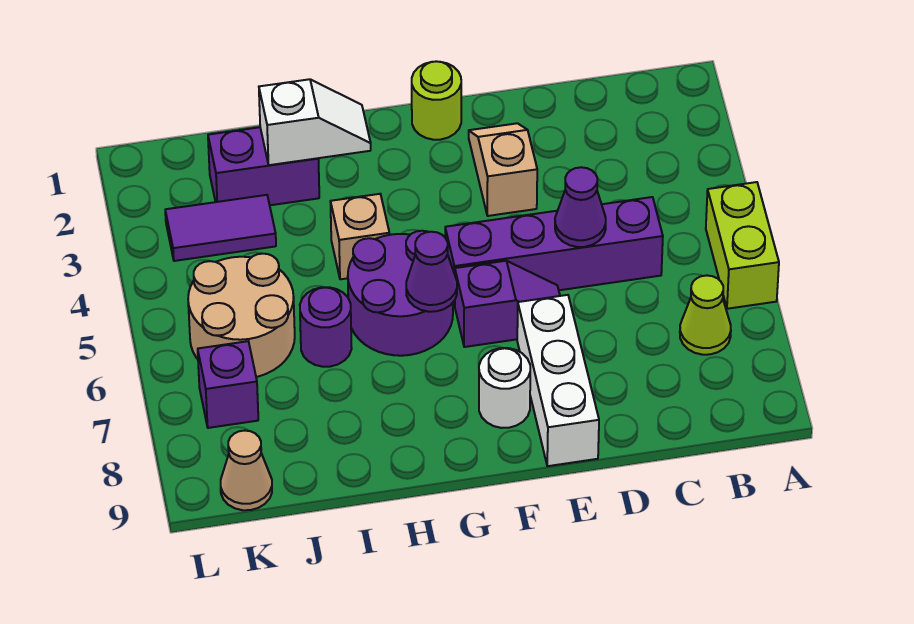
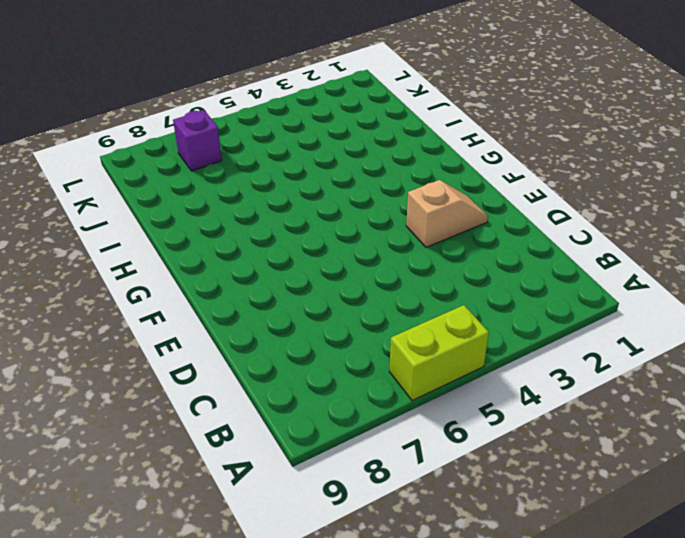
none -> lime 1x1 cone [680,276,731,355]
none -> purple 1x4 brick [445,197,663,305]
none -> purple 1x2 slope [455,261,560,347]

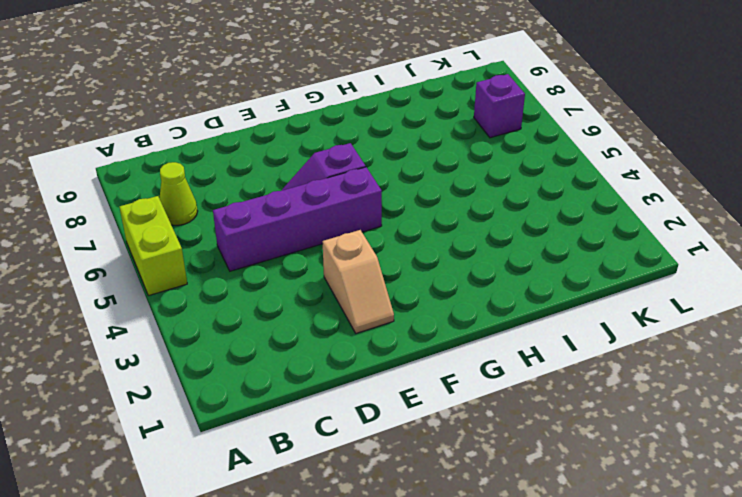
none -> white 1x3 brick [517,295,599,466]
none -> lime 1x1 round brick [412,61,461,140]
none -> white 1x1 round brick [479,348,530,428]

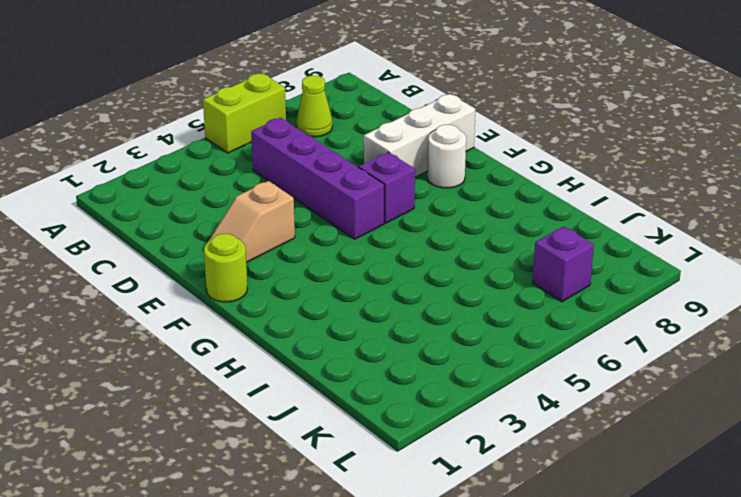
none -> purple 2x2 round brick [348,231,453,356]
none -> tan 1x1 brick [330,194,389,279]
none -> purple 1x2 brick [208,127,319,205]

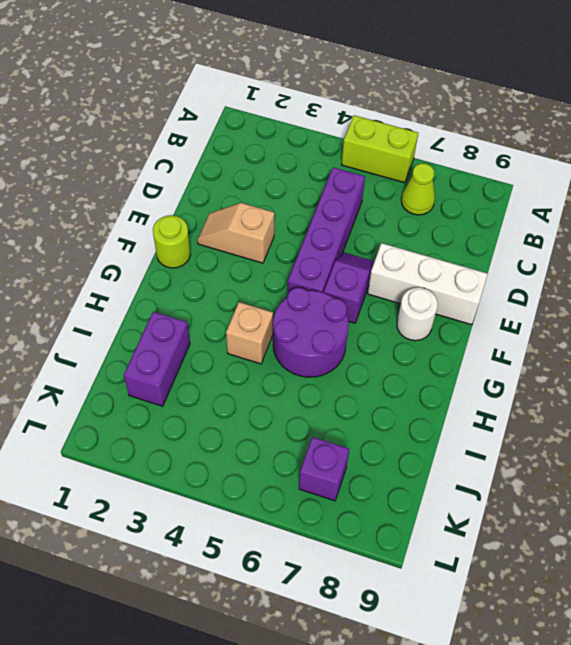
none -> purple 1x1 round brick [300,287,352,367]
none -> purple 1x2 tile [165,195,276,261]
none -> tan 2x2 round brick [188,254,295,377]

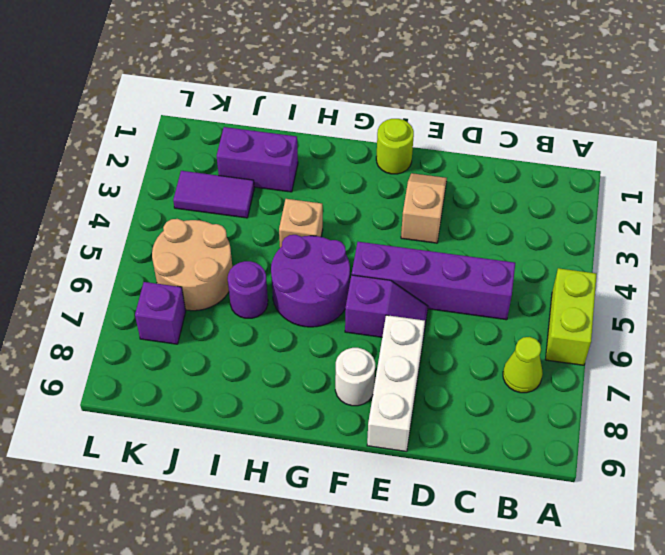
none -> tan 1x1 cone [221,431,272,510]
none -> purple 1x1 cone [555,167,606,247]
none -> purple 1x1 cone [406,232,457,312]

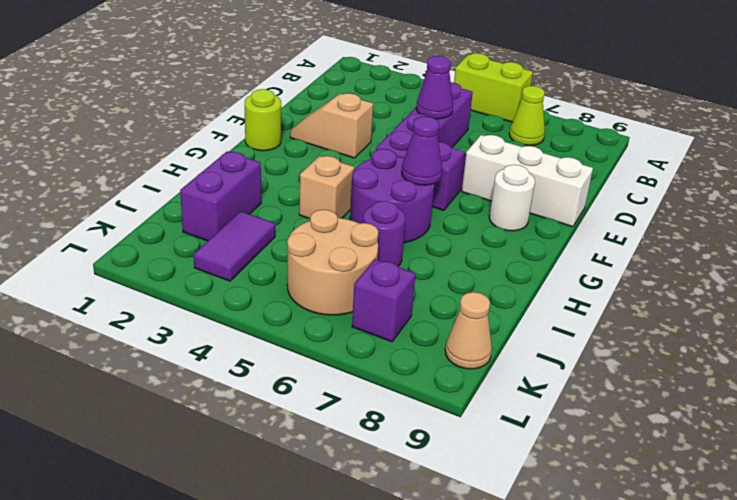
none -> white 1x2 slope [259,79,371,165]

